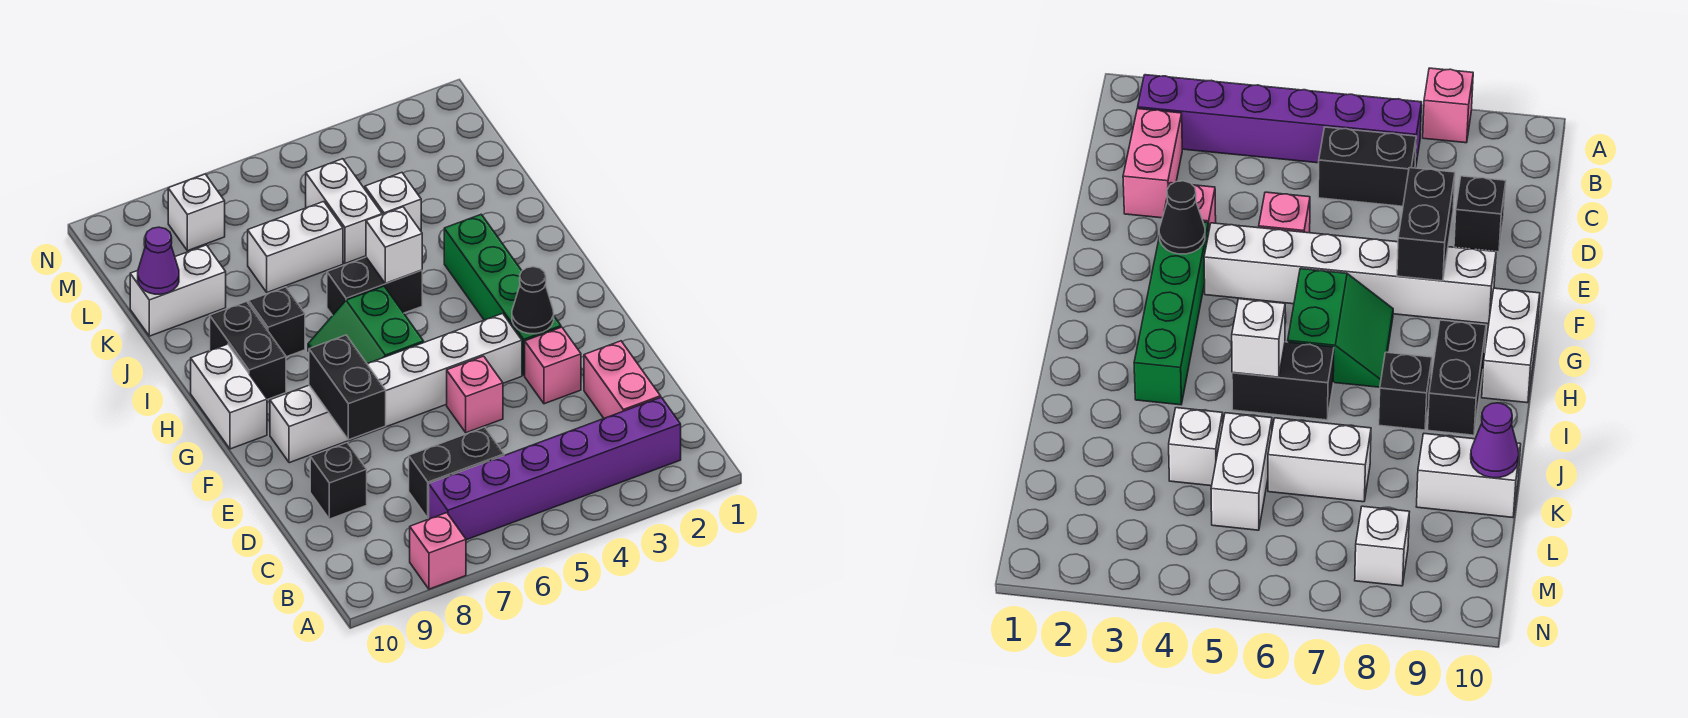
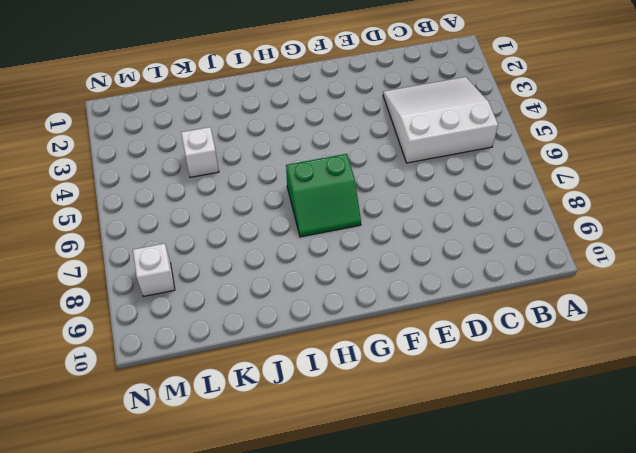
white 3x3 slope [383,77,498,163] -> purple 1x6 brick [429,397,681,540]
none -> pink 1x1 brick [410,513,466,589]
none -> pink 1x2 brick [584,341,661,418]
none -> black 1x2 brick [409,427,504,518]

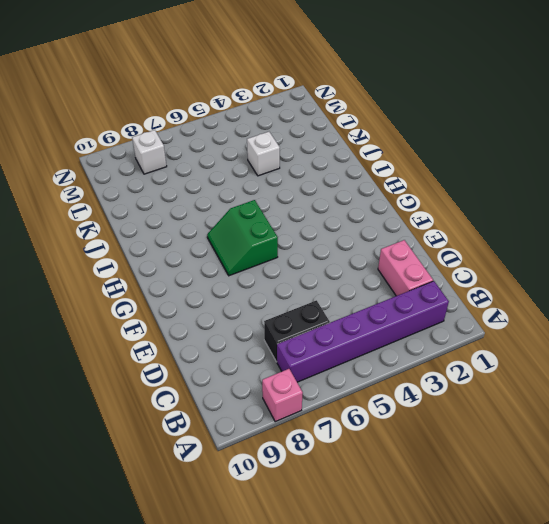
none -> black 1x1 brick [310,443,367,519]
none -> pink 1x1 brick [525,327,581,404]
none -> pink 1x1 brick [447,356,503,433]

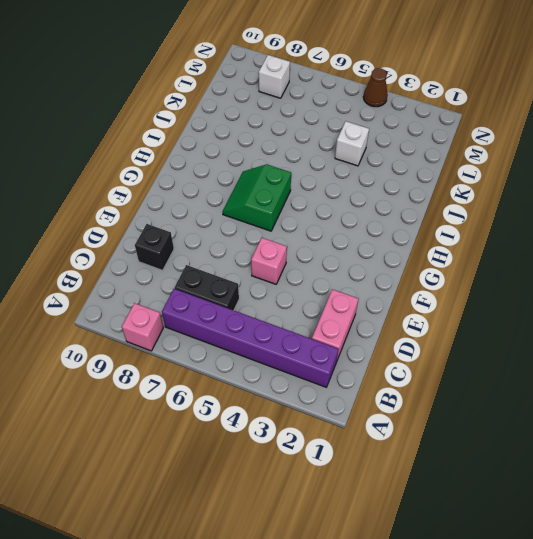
brown 1x1 cone [363,68,388,107] -> none
none -> pink 1x1 brick [525,327,581,404]
none -> green 1x4 brick [444,214,561,375]
none -> white 1x6 brick [270,313,522,463]

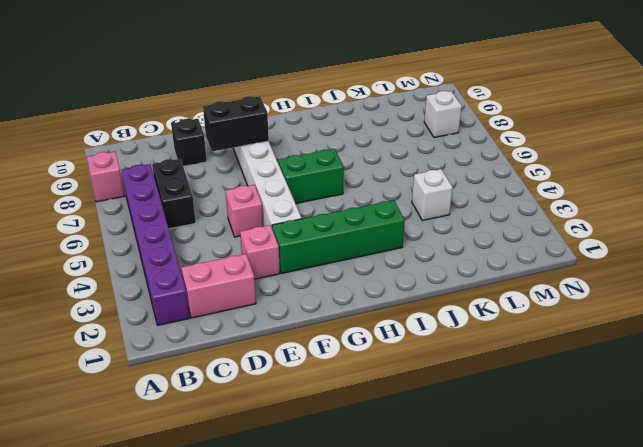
none -> white 1x2 brick [191,344,267,449]
none -> black 1x2 brick [210,301,286,400]
none -> black 1x2 brick [327,257,422,316]

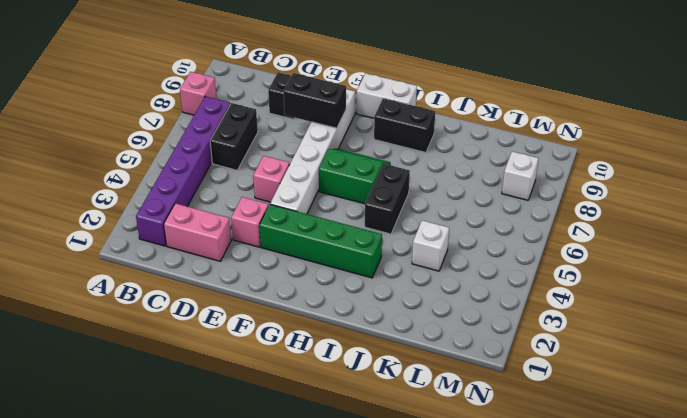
none -> black 1x1 brick [249,287,305,357]
none -> white 1x2 brick [306,159,382,263]
none -> white 1x2 brick [248,202,343,292]

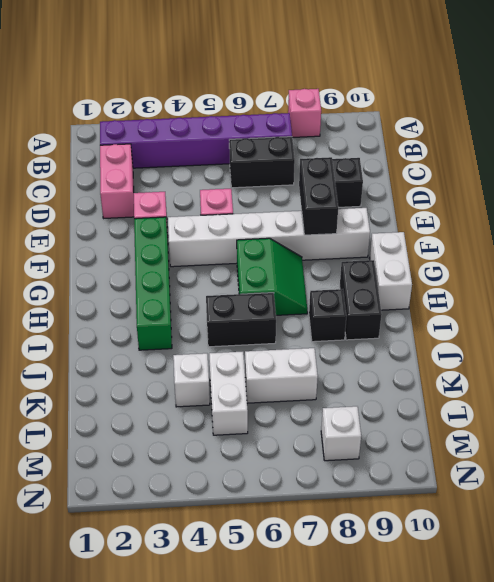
none -> white 1x2 brick [130,245,226,336]
none -> black 1x1 cone [512,267,554,334]
none -> white 1x1 brick [366,207,422,283]

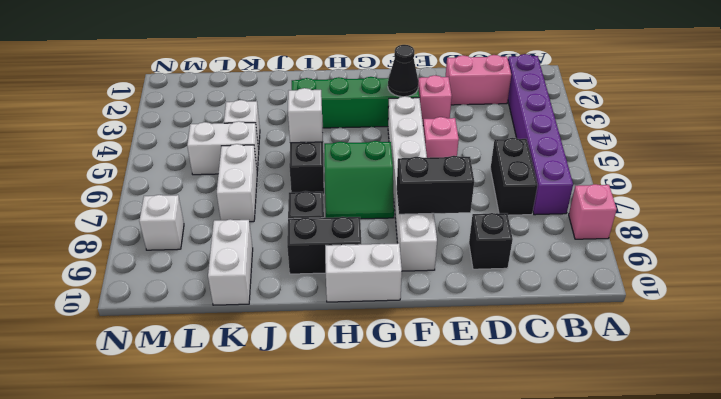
none -> purple 1x1 cone [138,227,179,294]

